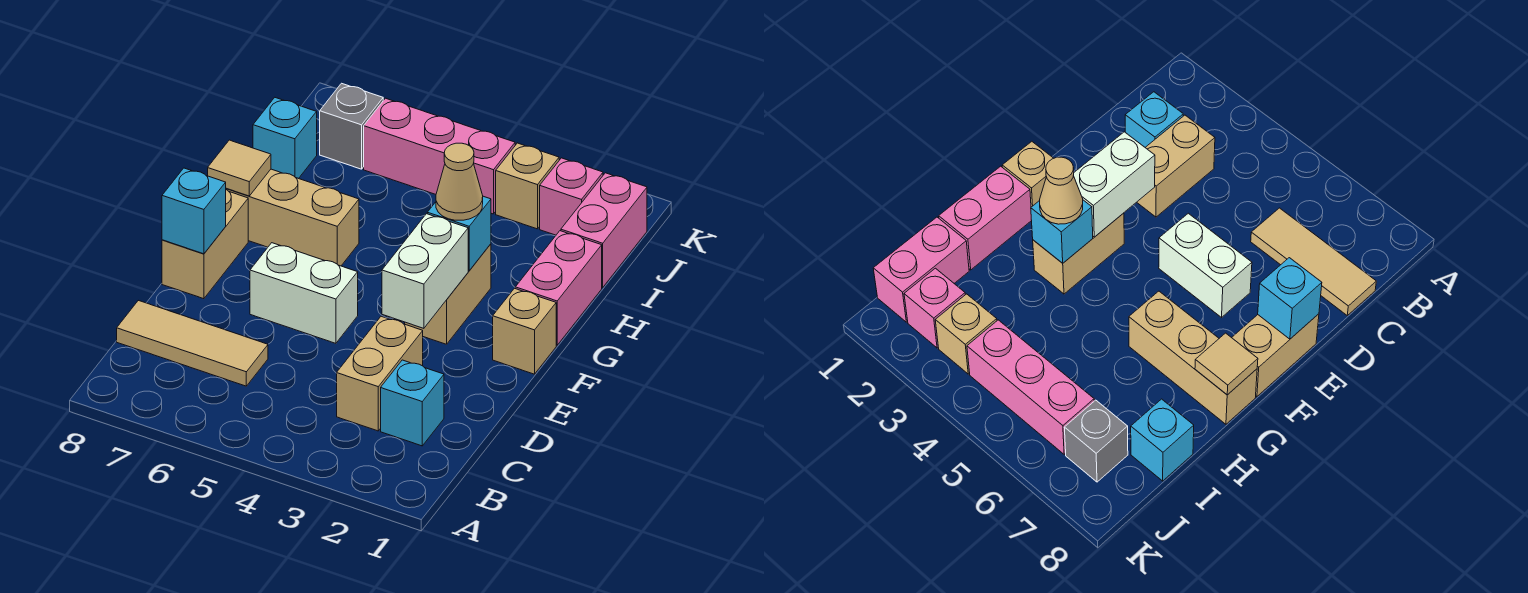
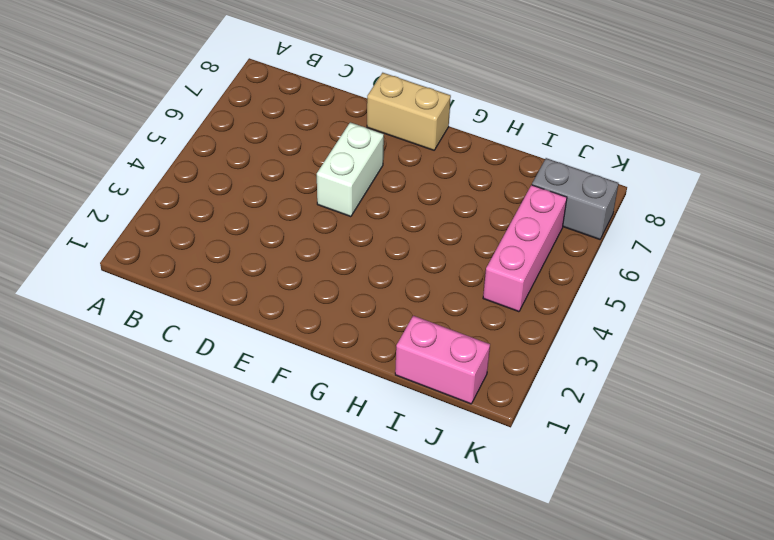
grey 1x2 brick [532,158,619,239] -> grey 1x1 brick [320,83,383,169]
none -> cyan 1x1 brick [381,360,444,446]
none -> tan 1x2 brick [337,316,423,431]
none -> tan 1x3 tile [117,300,268,386]

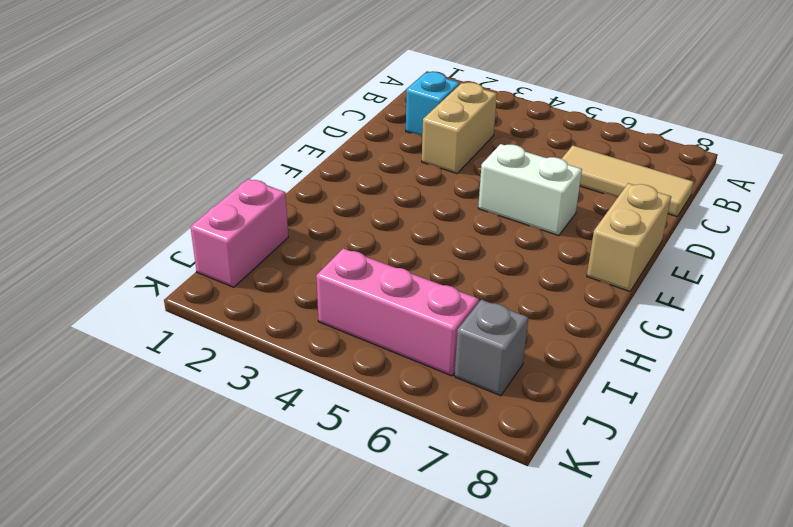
none -> tan 1x1 brick [493,288,556,374]
none -> tan 1x2 brick [405,244,491,344]
none -> pink 1x2 brick [515,231,602,345]

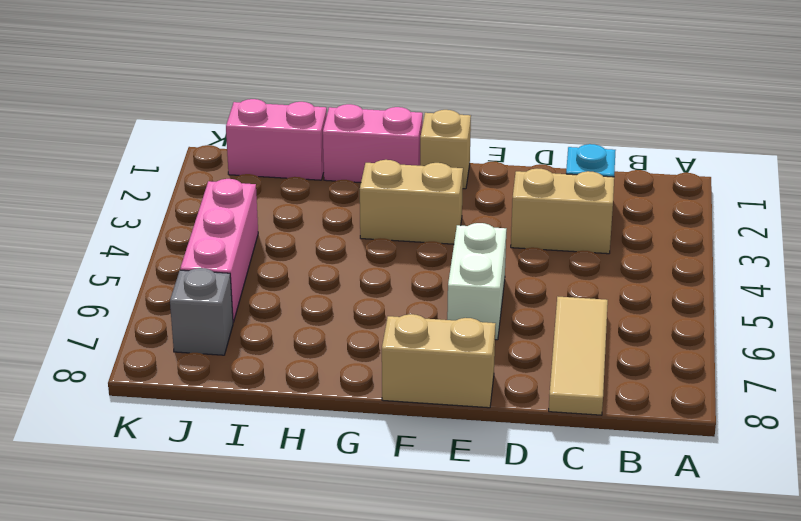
none -> tan 1x3 brick [226,169,359,266]
none -> cyan 1x1 brick [253,98,317,179]
none -> pink 1x1 brick [540,158,603,235]

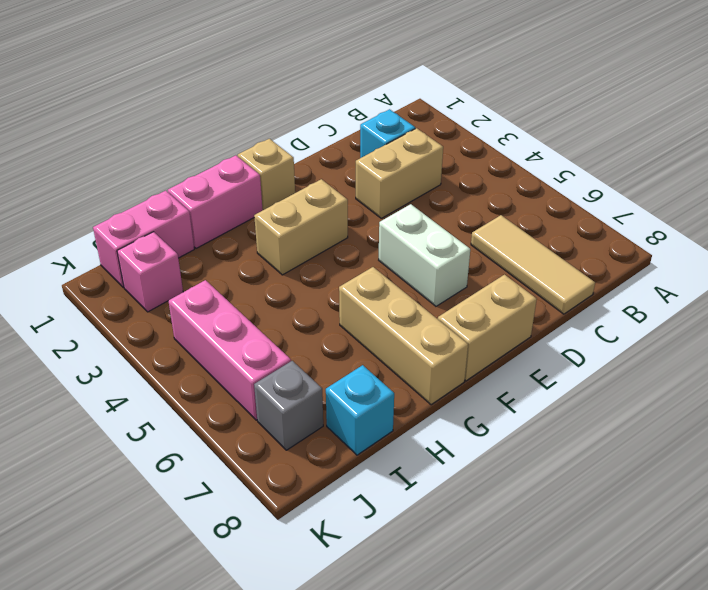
none -> tan 1x1 brick [496,143,559,229]
none -> white 1x2 brick [382,214,468,328]
none -> cyan 1x1 brick [162,168,226,254]

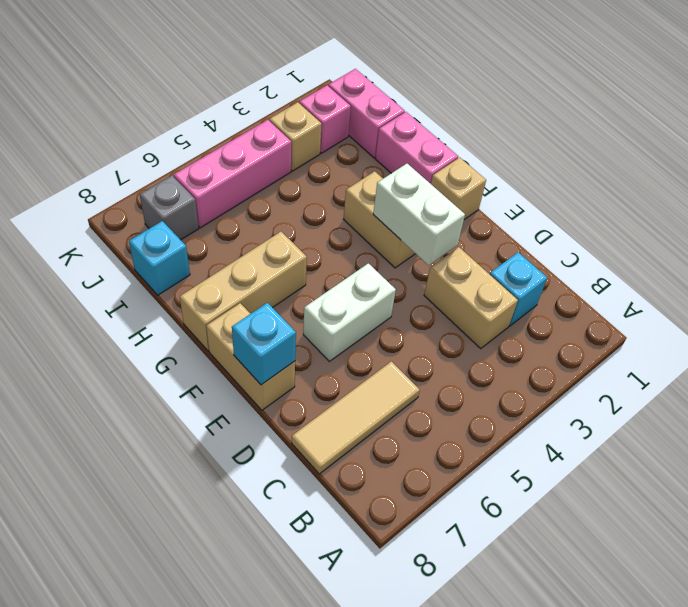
none -> cyan 1x1 brick [427,196,491,271]
none -> tan 1x1 tile [208,140,271,196]
none -> tan 1x1 cone [436,143,483,220]

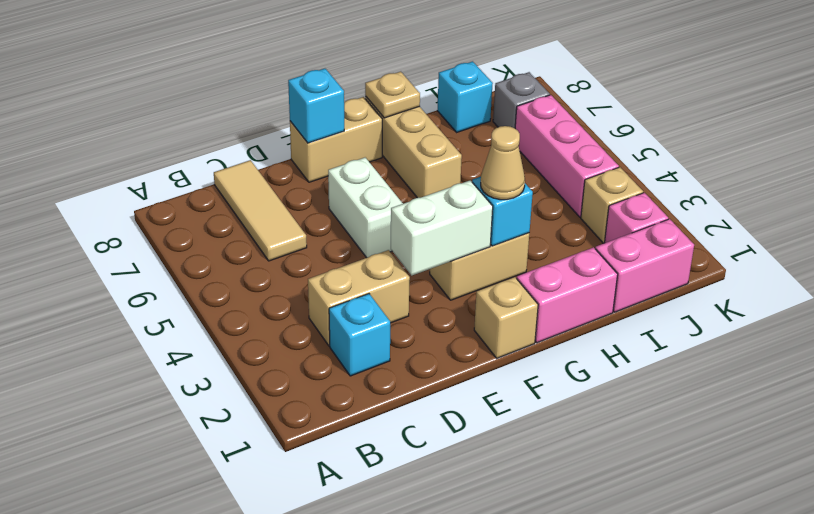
tan 1x1 plate [365,72,420,118] -> tan 1x1 tile [208,140,271,196]

